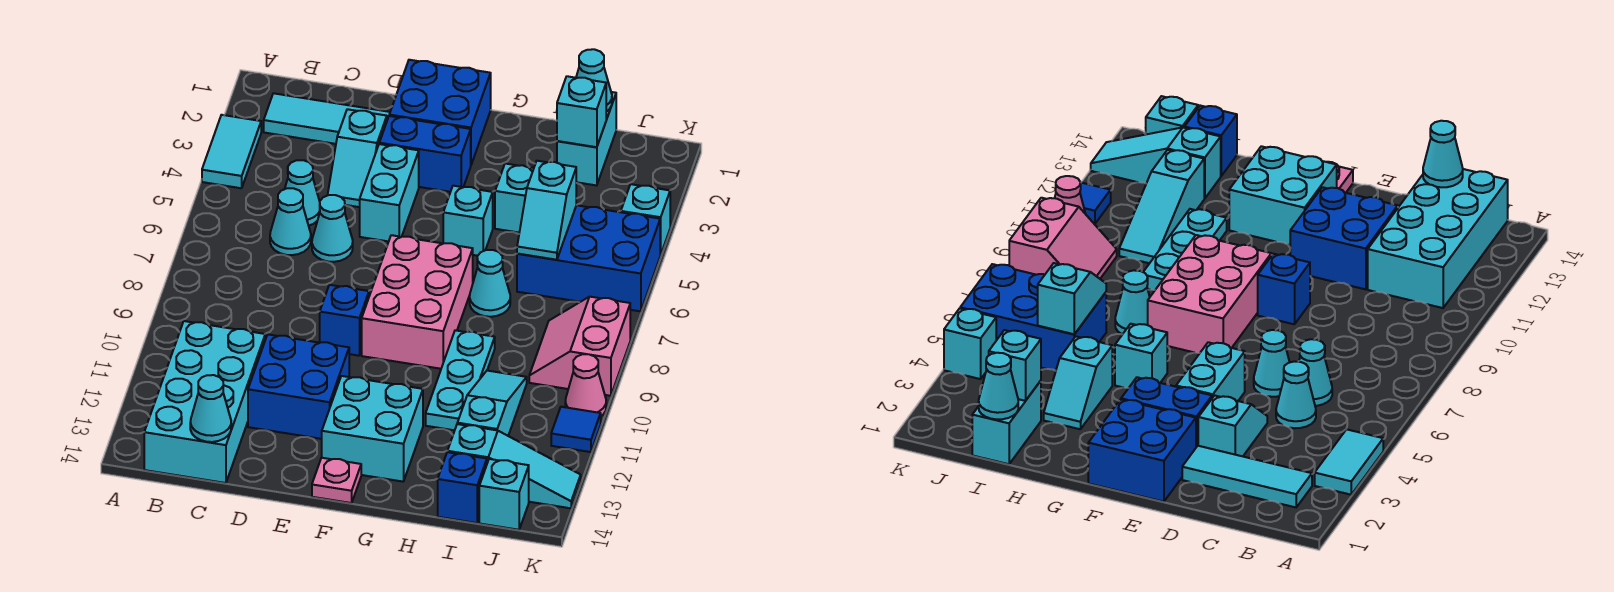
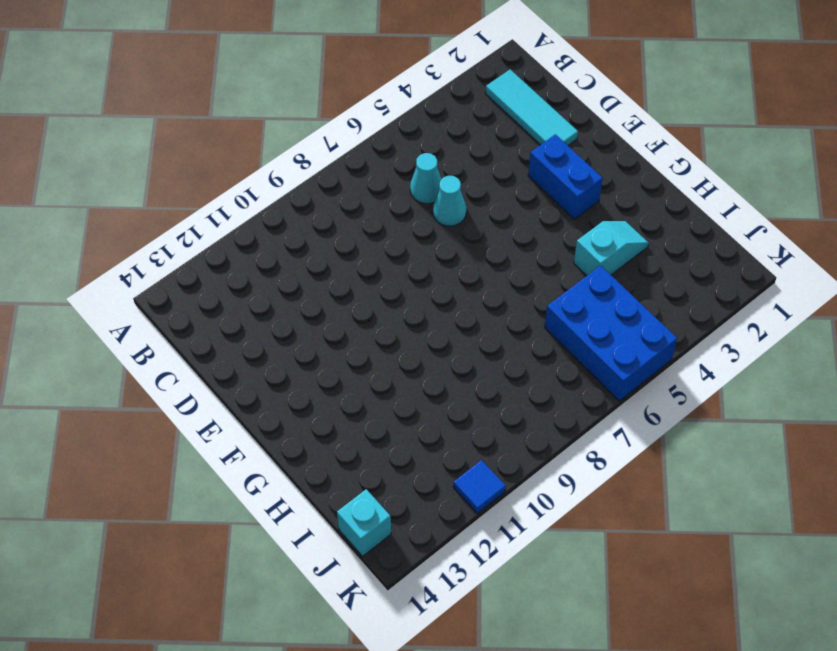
none -> cyan 1x2 tile [202,115,261,188]
none -> cyan 2x4 brick [144,321,265,483]
none -> cyan 1x1 cone [285,160,320,226]
none -> cyan 1x2 slope [328,109,387,207]

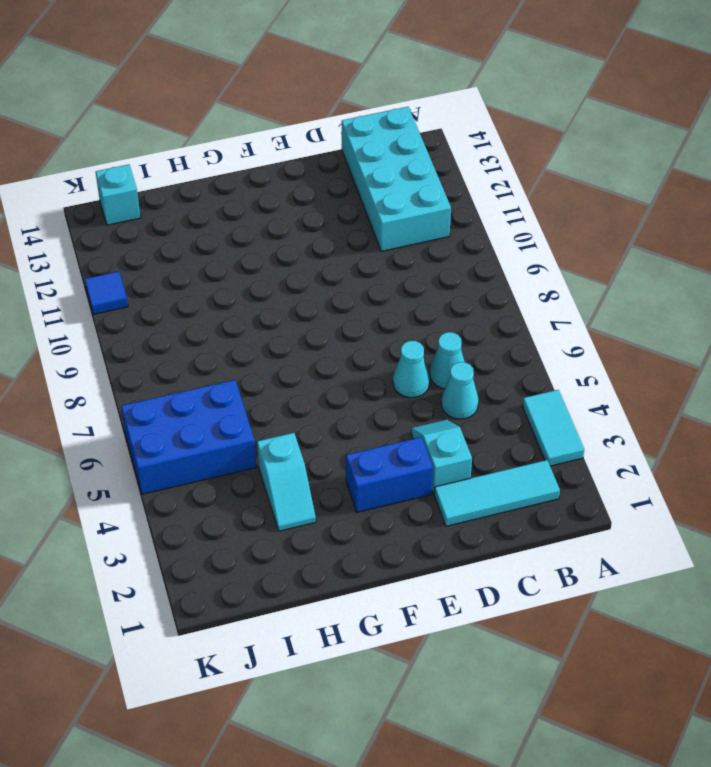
none -> blue 2x2 brick [248,335,349,439]
none -> blue 2x2 brick [389,60,491,165]
none -> cyan 1x2 brick [360,144,419,242]
none -> blue 1x1 brick [320,285,369,356]

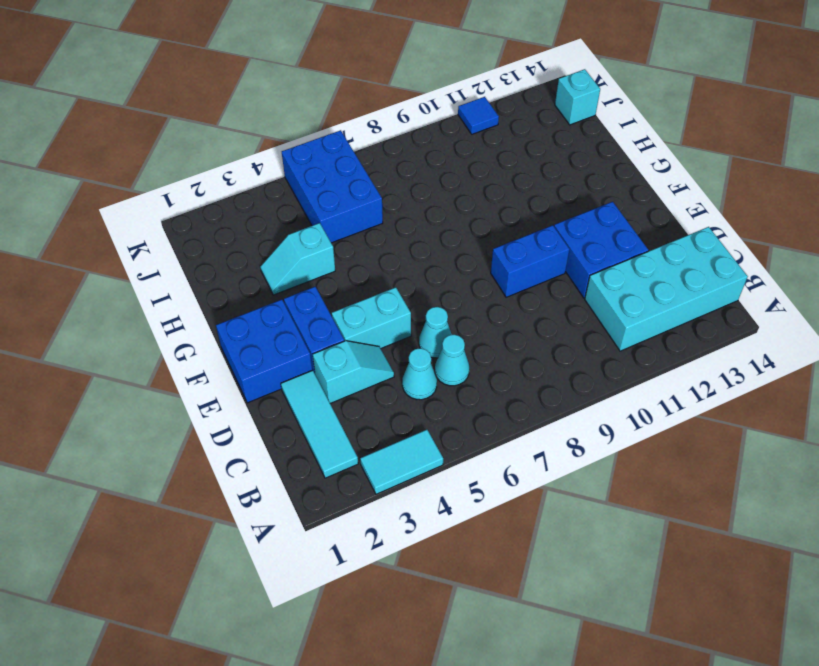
blue 1x2 brick [491,225,570,297] -> blue 1x1 brick [320,285,369,356]
none -> pink 2x3 brick [362,235,473,369]
none -> cyan 2x2 brick [322,376,423,482]
none -> pink 1x1 plate [312,458,361,503]
none -> cyan 1x1 brick [443,186,493,256]

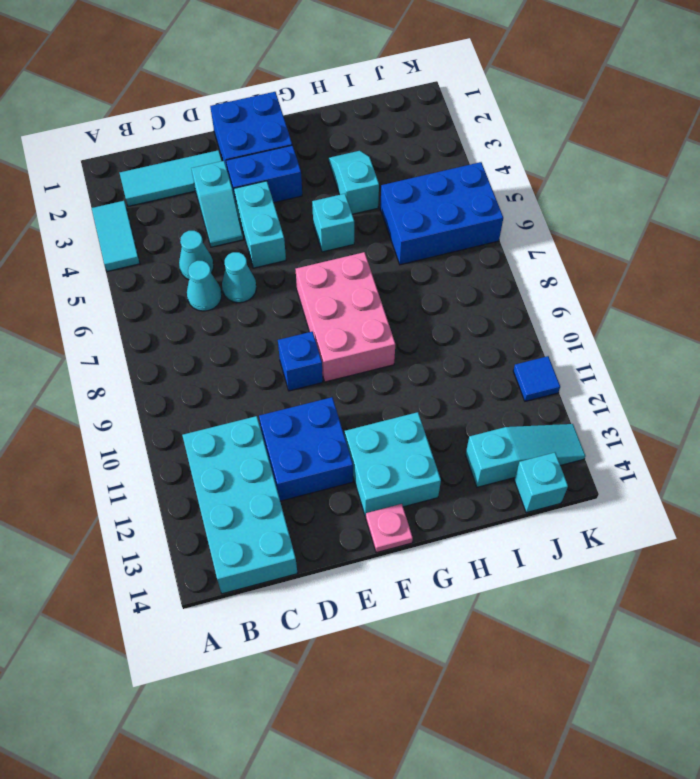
none -> cyan 1x1 cone [470,250,510,317]
none -> cyan 1x3 plate [426,330,495,430]
none -> cyan 1x2 brick [557,92,616,186]
none -> cyan 1x3 slope [457,371,527,436]

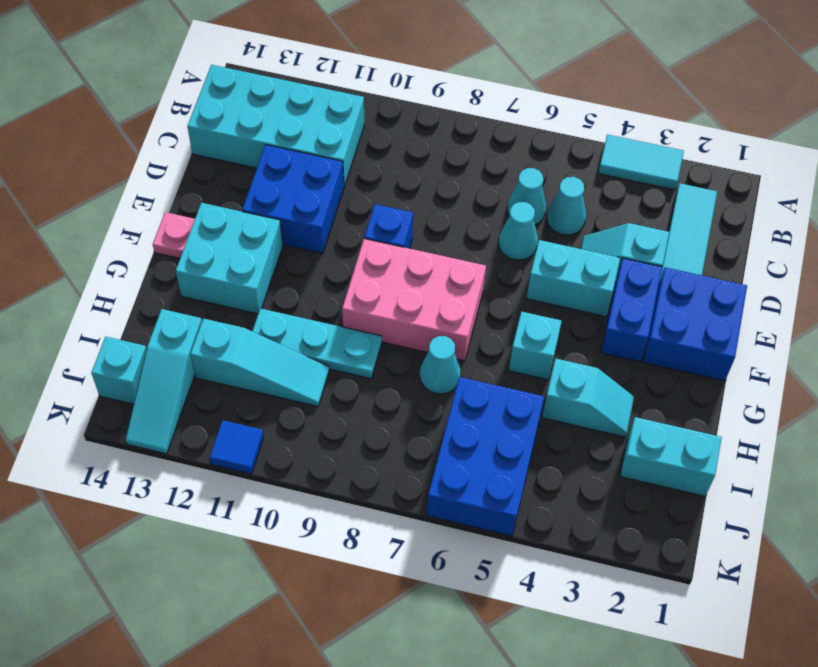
none -> blue 1x1 brick [438,452,487,523]
none -> pink 2x2 slope [529,297,630,396]
none -> cyan 1x1 brick [621,184,670,255]
none -> pink 1x1 cone [565,354,606,416]

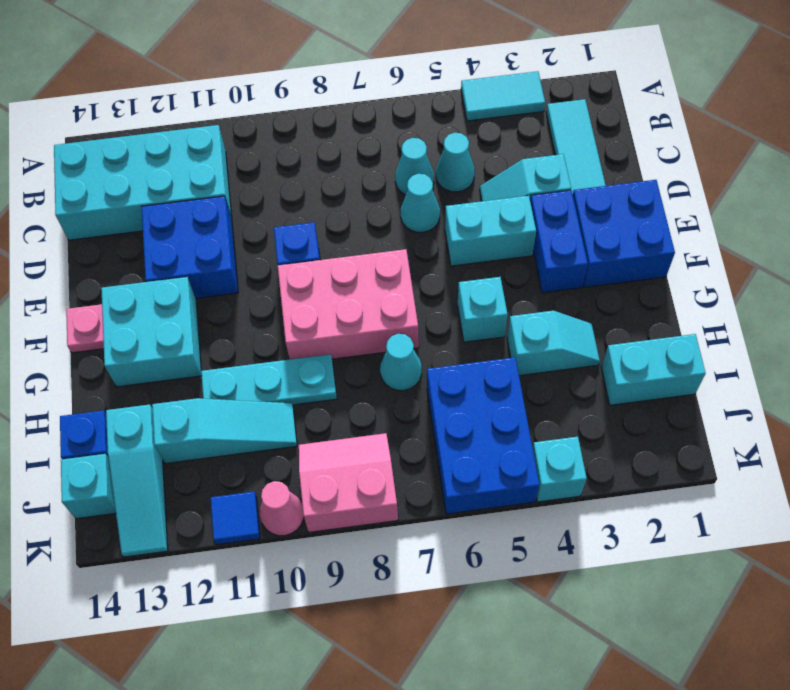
none -> cyan 1x1 cone [190,375,231,442]
none -> cyan 1x1 cone [576,49,612,112]
none -> cyan 1x1 brick [557,76,606,147]
none -> cyan 1x2 slope [517,161,576,260]

